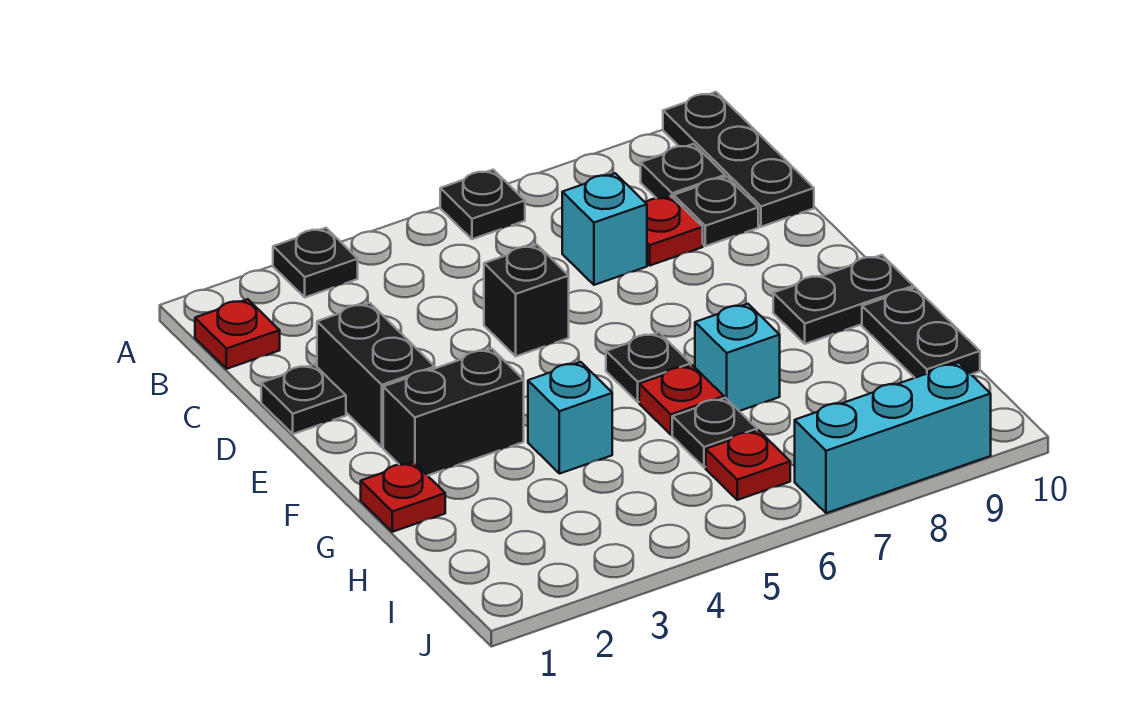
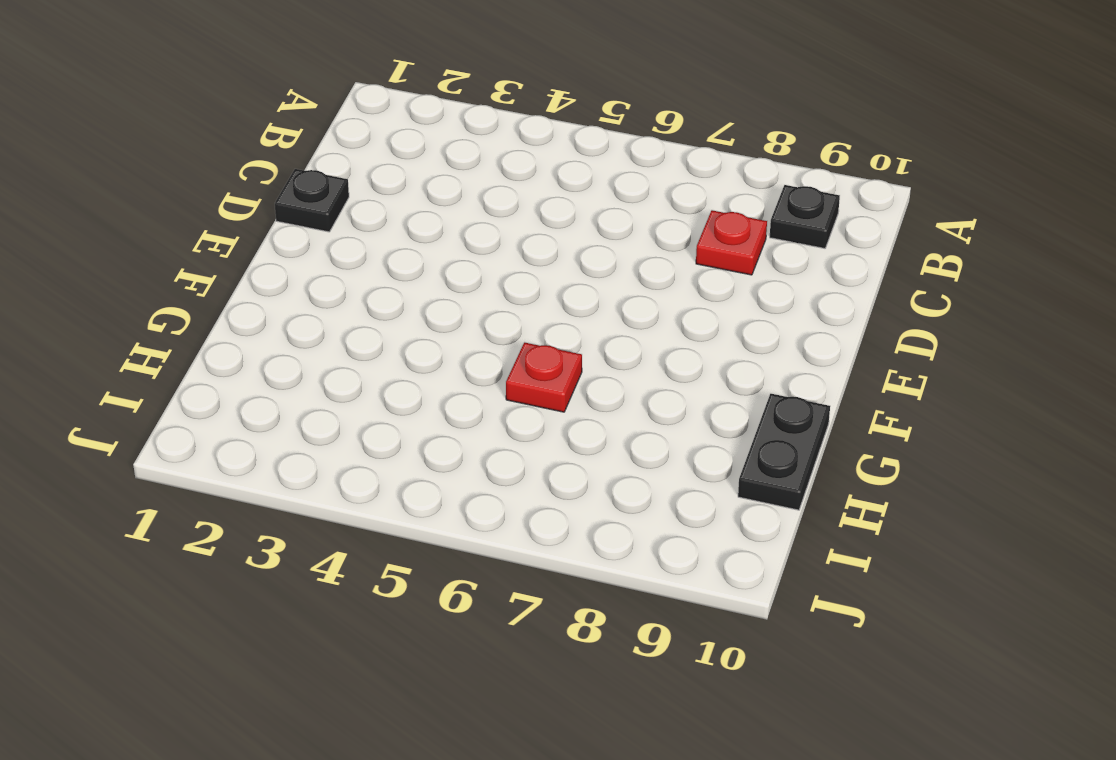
none -> black 1x1 plate [273,228,358,297]
none -> black 1x1 plate [440,170,525,239]
none -> black 1x3 plate [663,92,814,227]

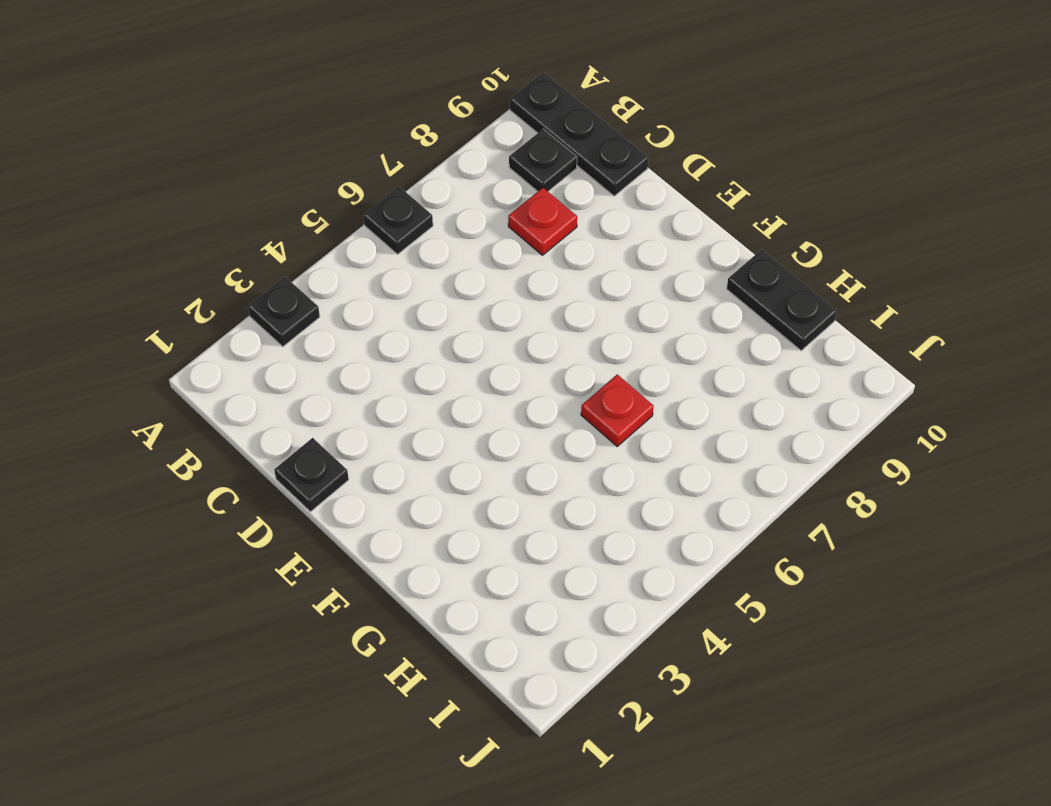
none -> red 1x1 plate [195,299,280,369]
none -> cyan 1x1 brick [562,173,647,285]
none -> black 1x1 plate [674,177,758,246]

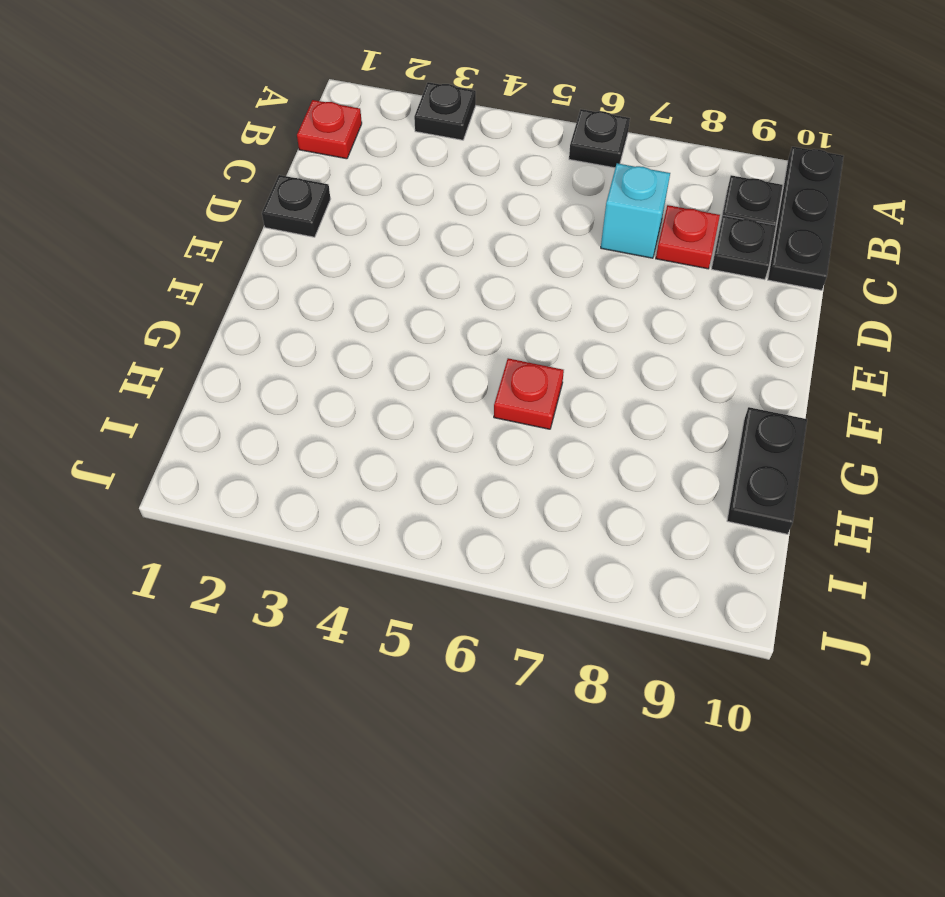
none -> black 1x2 brick [317,303,435,447]
none -> black 1x1 brick [484,245,569,356]
none -> black 1x2 brick [383,349,524,476]

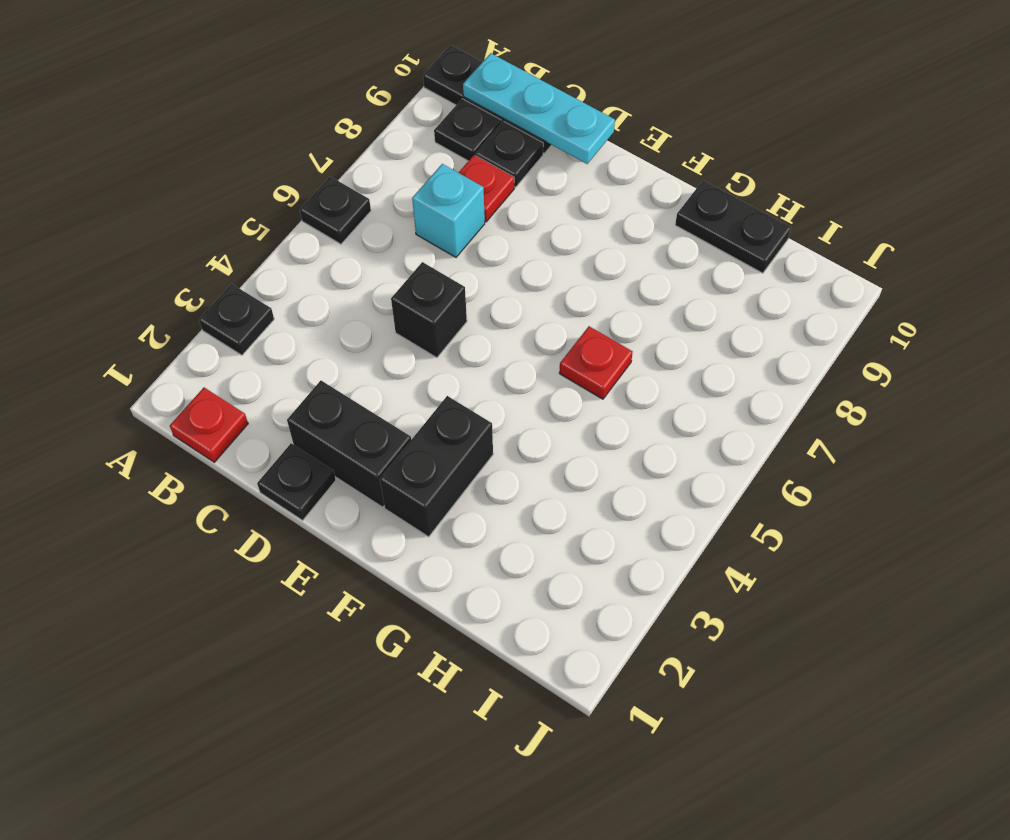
cyan 1x3 plate [463,53,615,164] -> none
none -> black 1x1 plate [606,333,691,402]
none -> black 1x2 plate [773,255,914,344]
none -> red 1x1 plate [361,462,445,532]

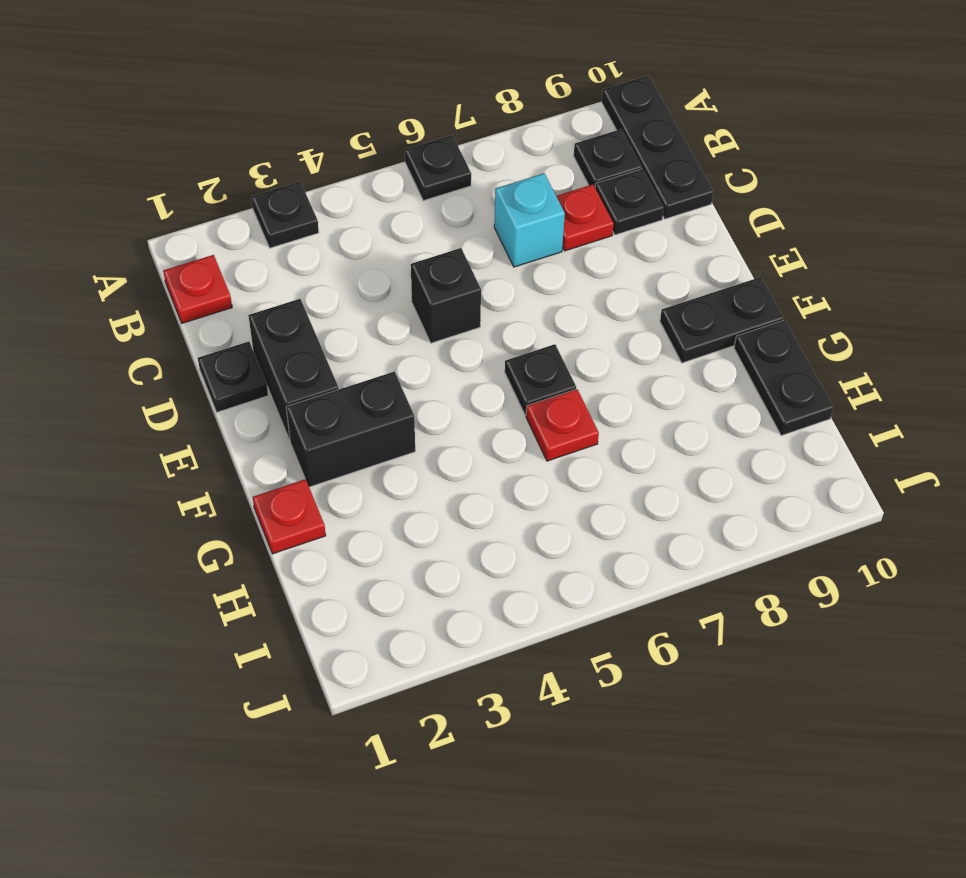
none -> cyan 1x1 brick [528,362,612,474]
none -> cyan 1x1 brick [695,304,780,411]
none -> black 1x1 plate [672,398,757,467]

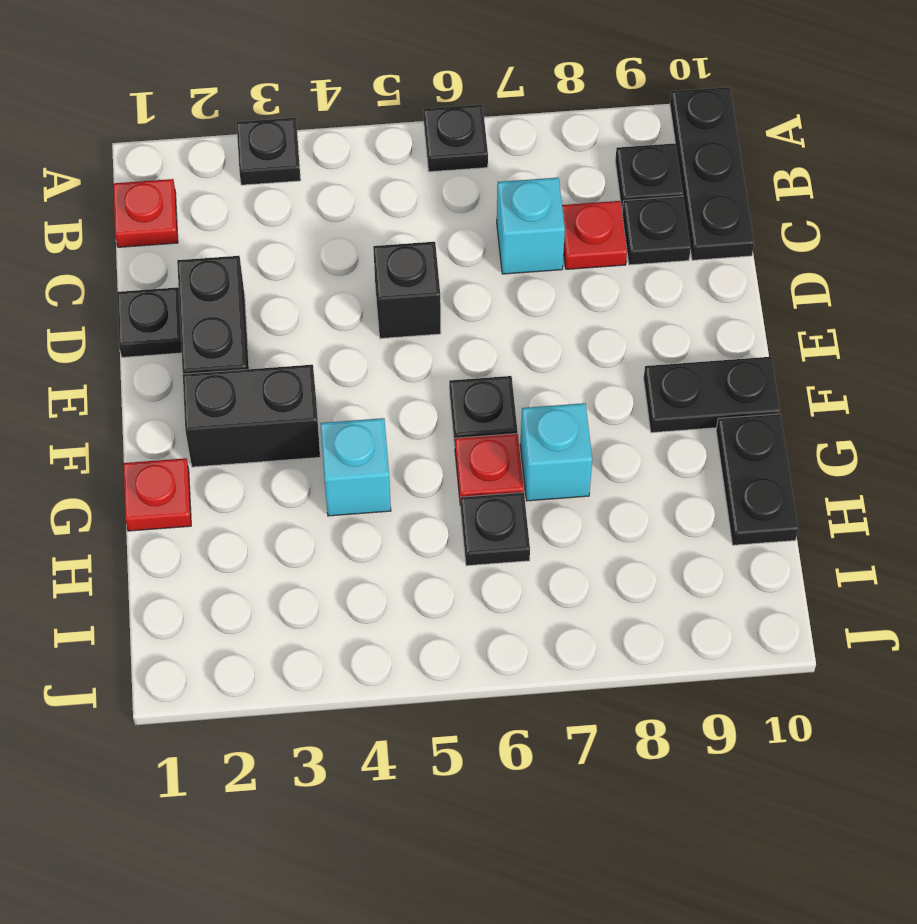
none -> red 1x1 plate [706,430,790,500]
none -> cyan 1x3 brick [795,363,991,513]

